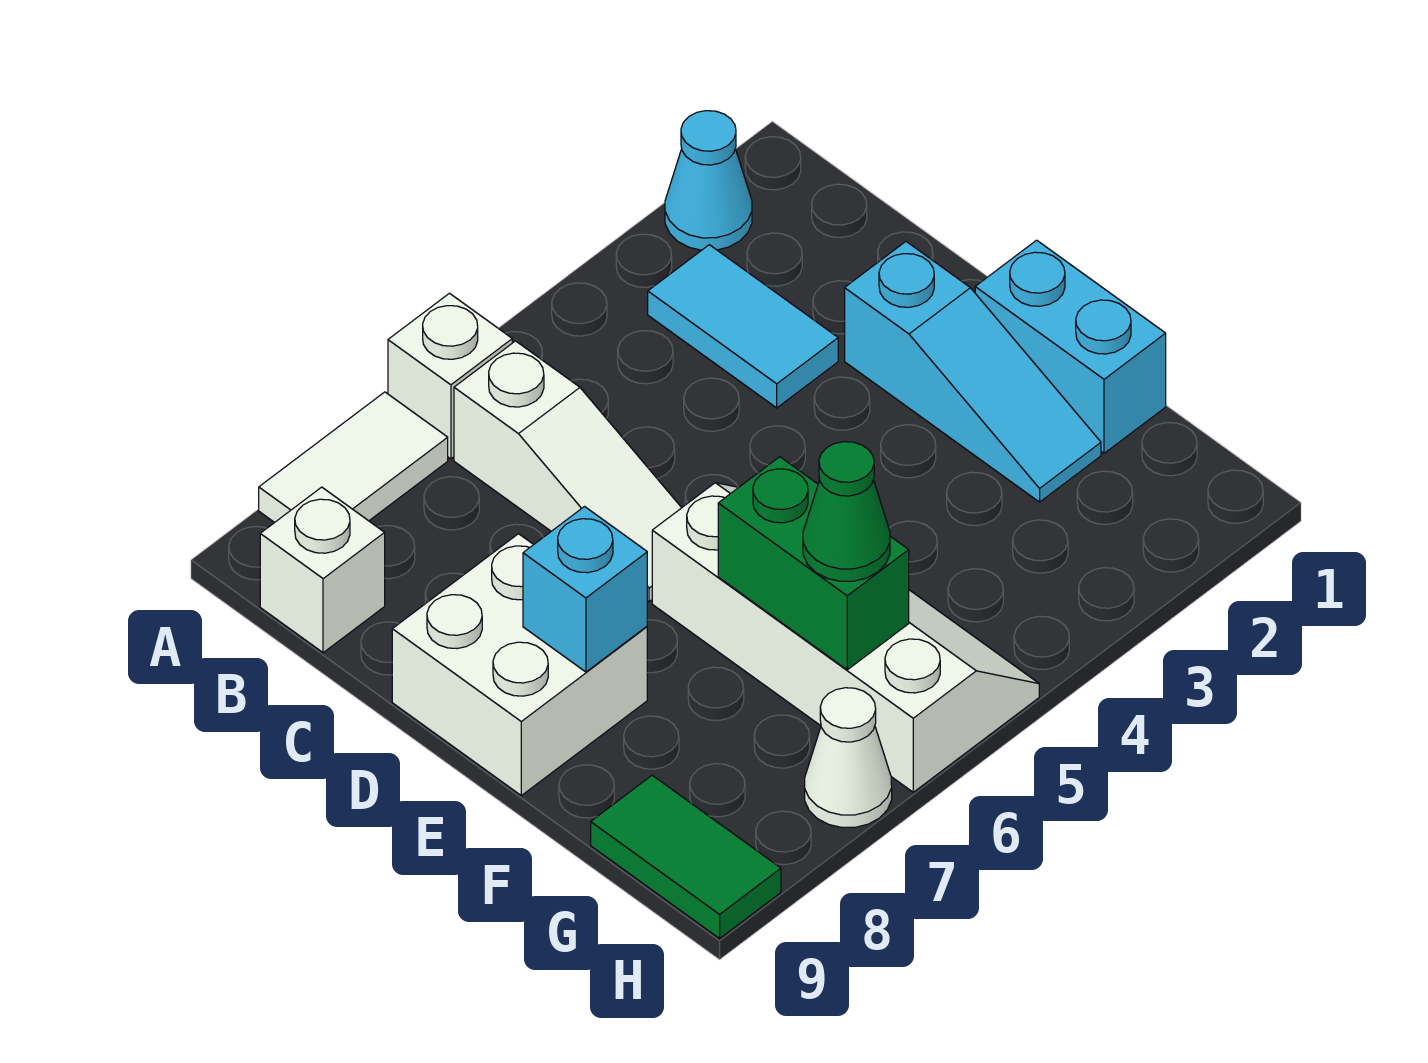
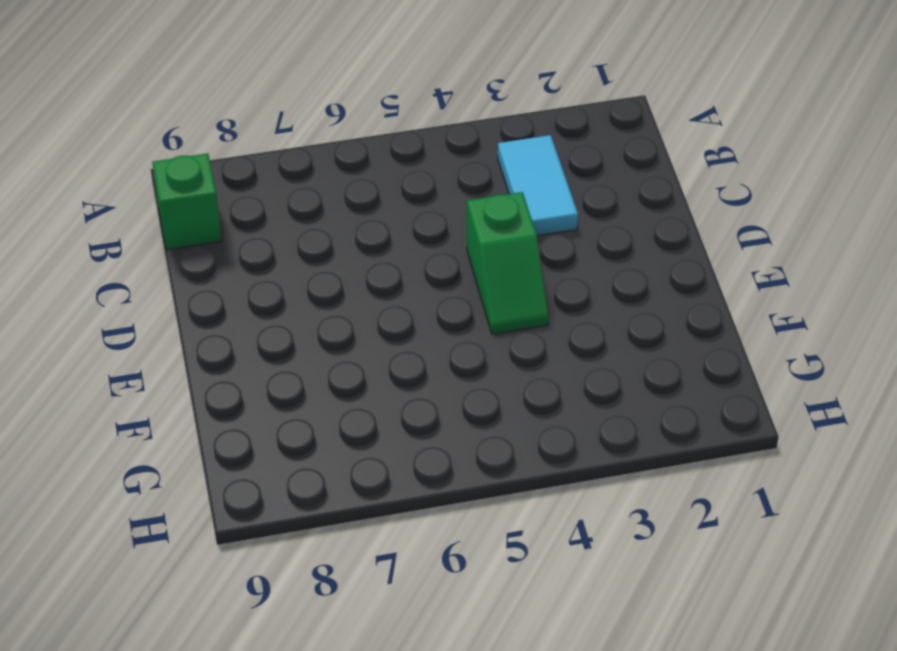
green 1x1 brick [152,153,222,250] -> white 1x1 brick [260,487,385,653]
green 1x2 slope [467,192,548,334] -> none
none -> cyan 1x1 cone [665,111,752,250]
none -> white 1x1 brick [388,293,512,459]
none -> white 1x2 tile [259,392,448,523]

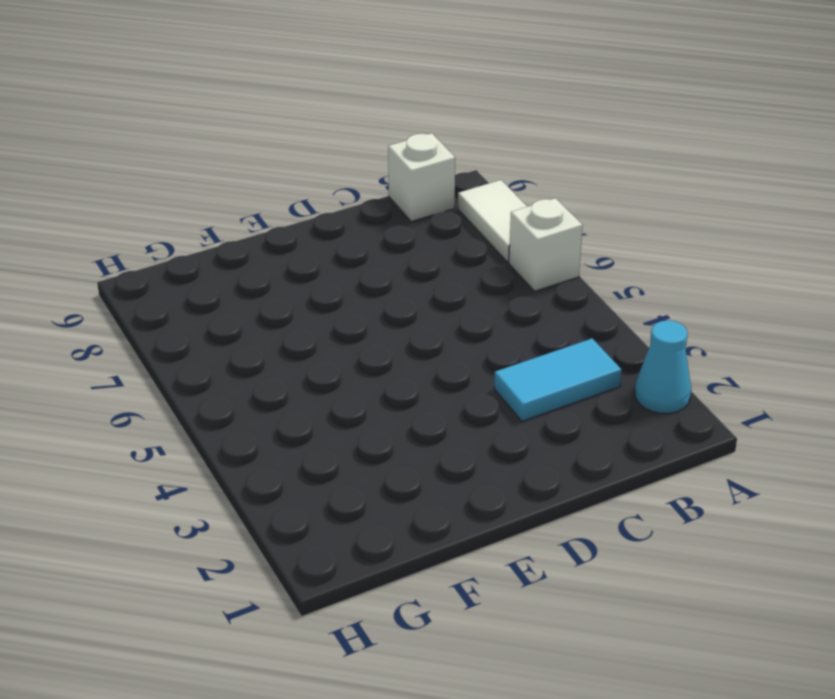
none -> white 1x3 slope [454,341,682,602]
none -> cyan 1x3 slope [845,242,1101,502]
none -> white 2x2 brick [392,534,647,795]

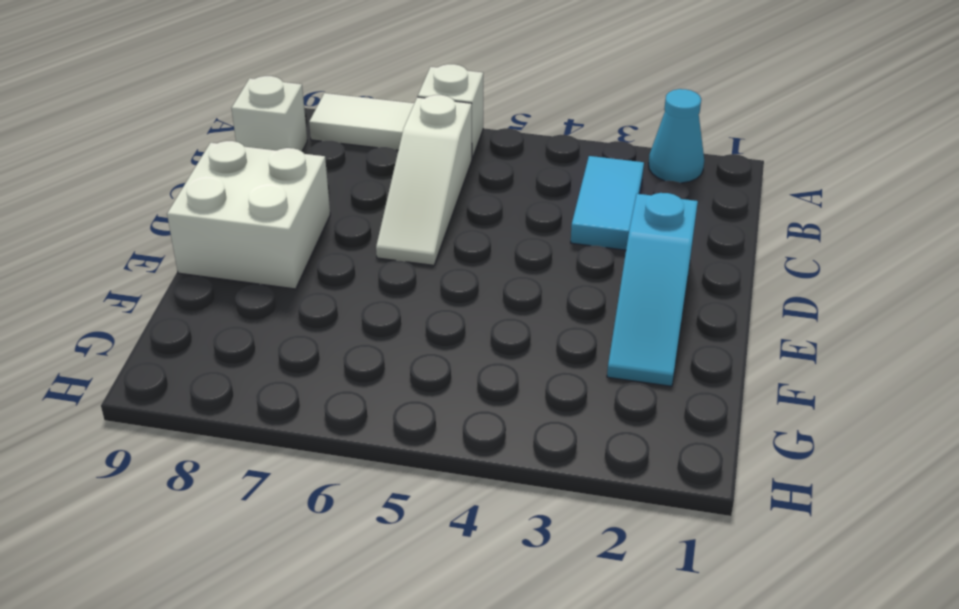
none -> cyan 1x2 brick [975,240,1166,453]
none -> white 2x4 slope [652,483,1039,792]
none -> green 1x2 tile [591,775,781,938]

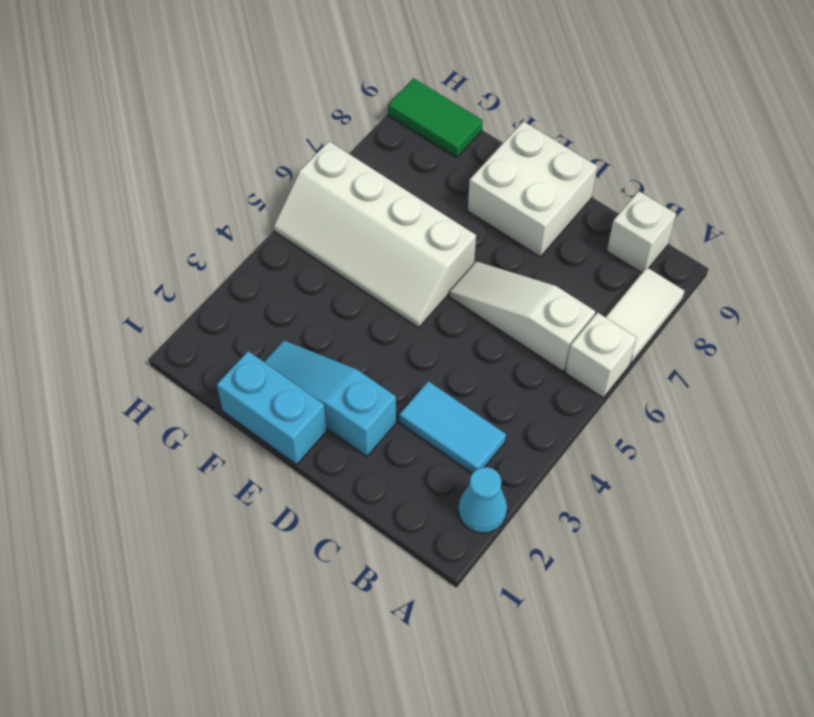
none -> white 1x1 cone [805,688,892,828]
none -> cyan 1x1 brick [523,507,647,672]
none -> green 1x2 brick [718,457,909,670]

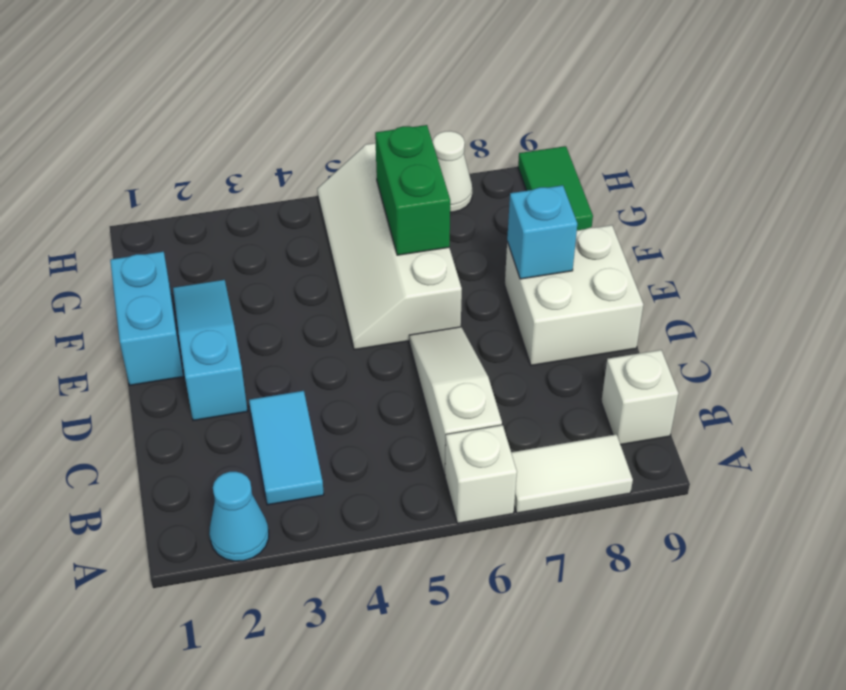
none -> green 1x1 cone [803,442,890,581]

